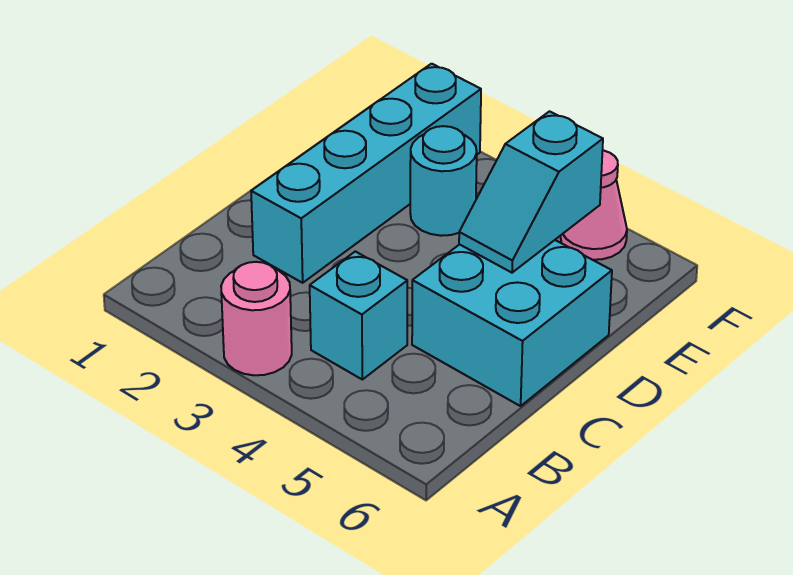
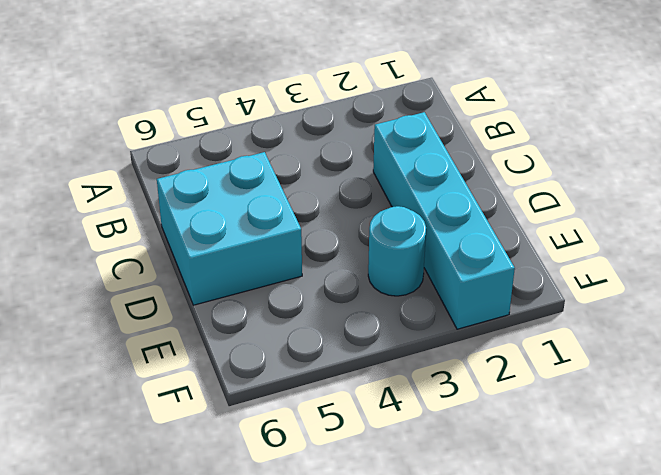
none -> pink 1x1 round brick [221,262,292,375]
none -> cyan 1x1 brick [310,251,407,379]

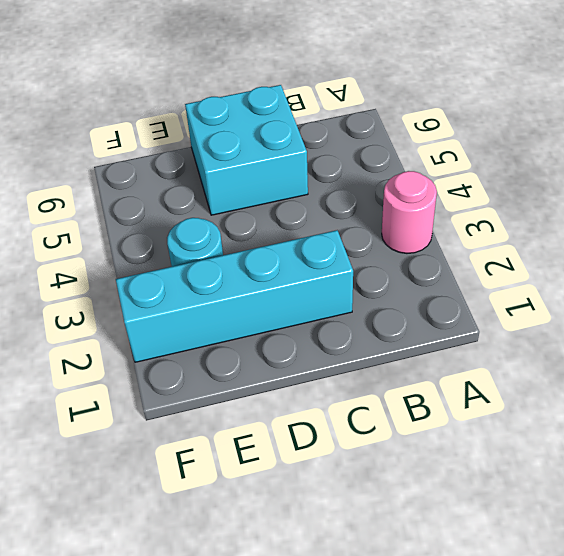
none -> cyan 1x1 brick [310,251,407,379]
none -> pink 1x1 cone [561,150,627,260]

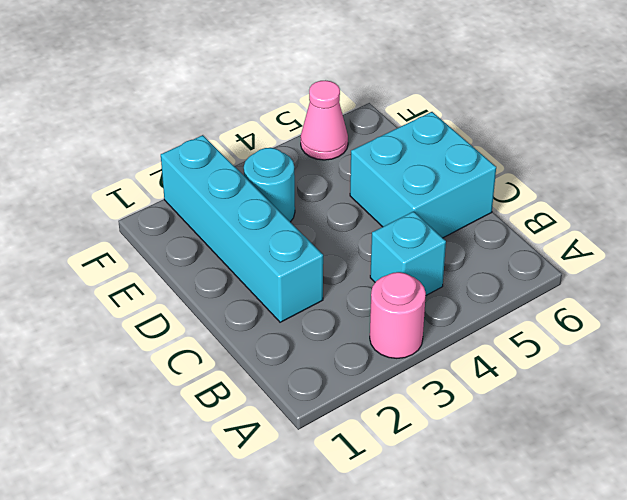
none -> cyan 1x2 slope [459,111,603,273]

